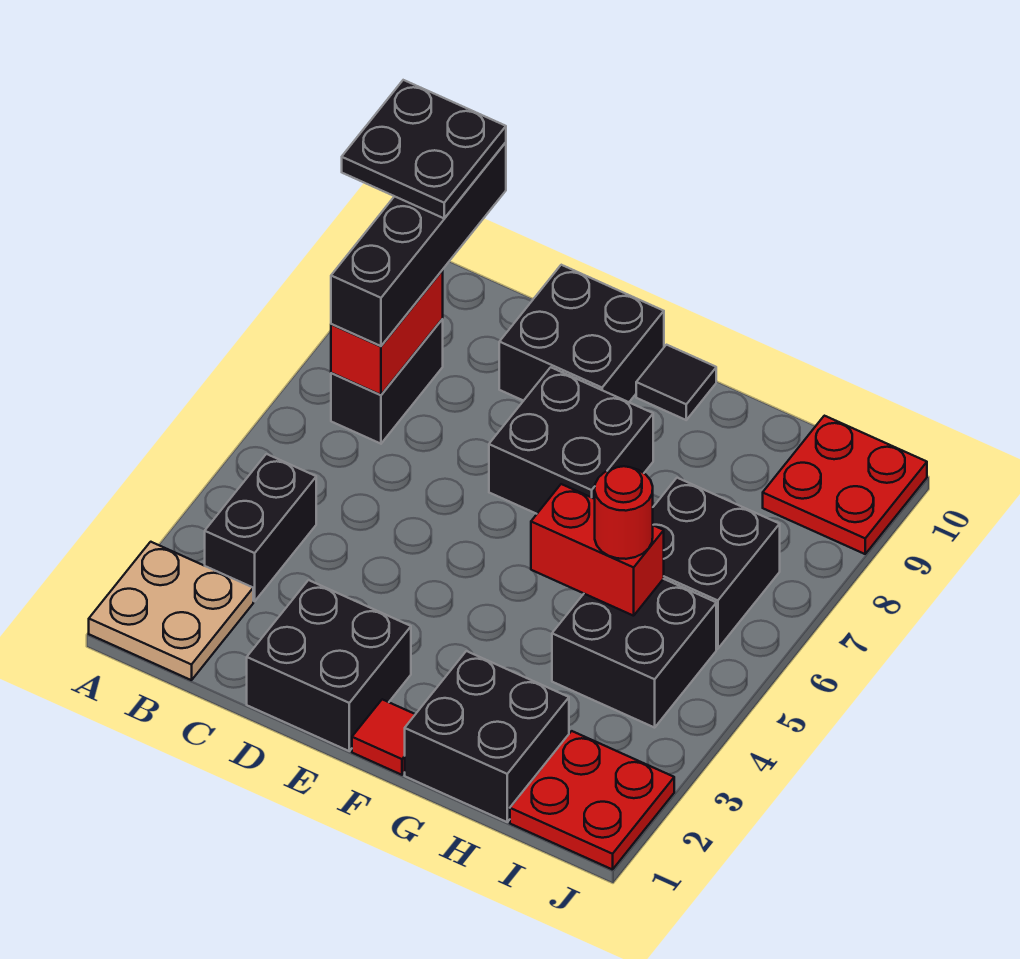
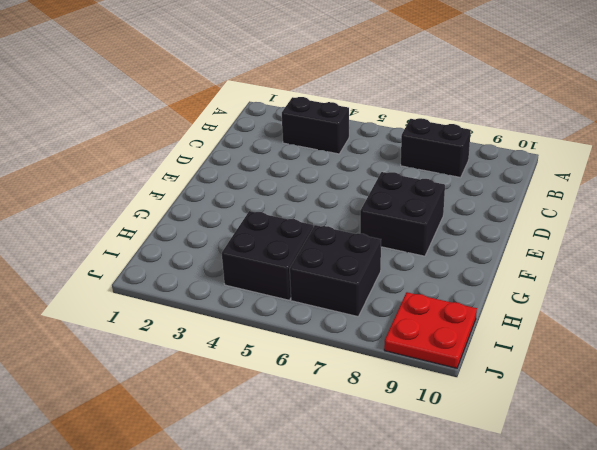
none -> tan 2x2 plate [89,542,253,680]
none -> black 2x2 brick [247,580,411,751]
none -> black 2x2 brick [499,265,664,402]

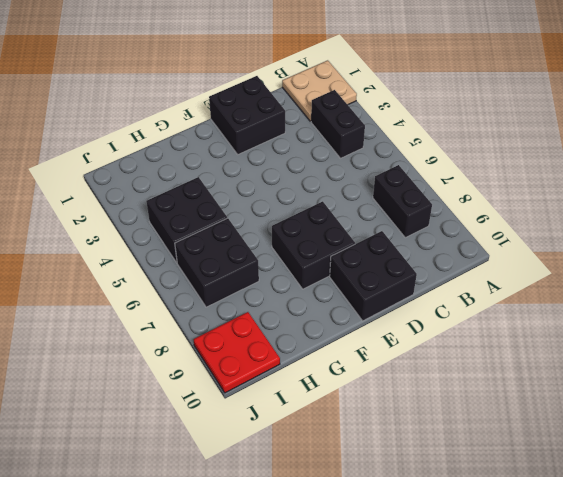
none -> red 1x1 tile [352,699,415,775]
none -> black 1x1 tile [636,345,716,420]
none -> black 2x2 brick [405,651,569,822]

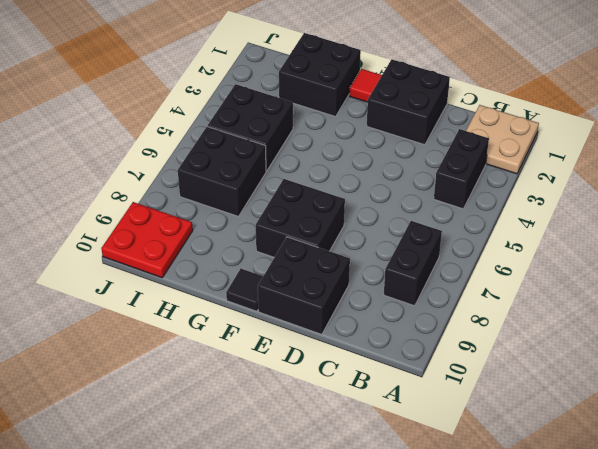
none -> red 2x2 plate [510,731,674,870]
none -> red 1x2 brick [331,270,443,395]
none -> red 1x2 brick [531,484,664,616]

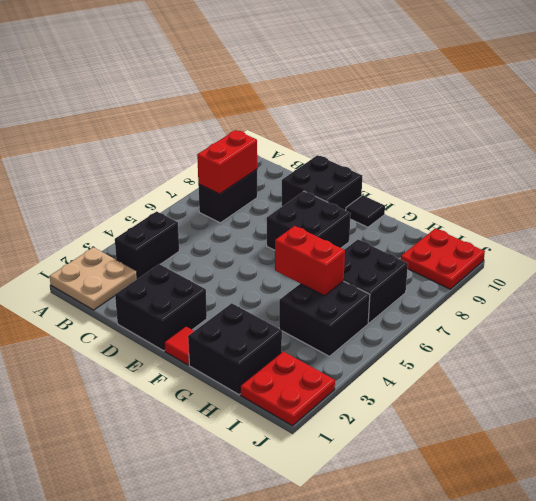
none -> black 1x4 brick [331,142,506,346]
none -> red 1x1 round brick [595,466,653,559]
none -> black 2x2 plate [342,80,506,218]

